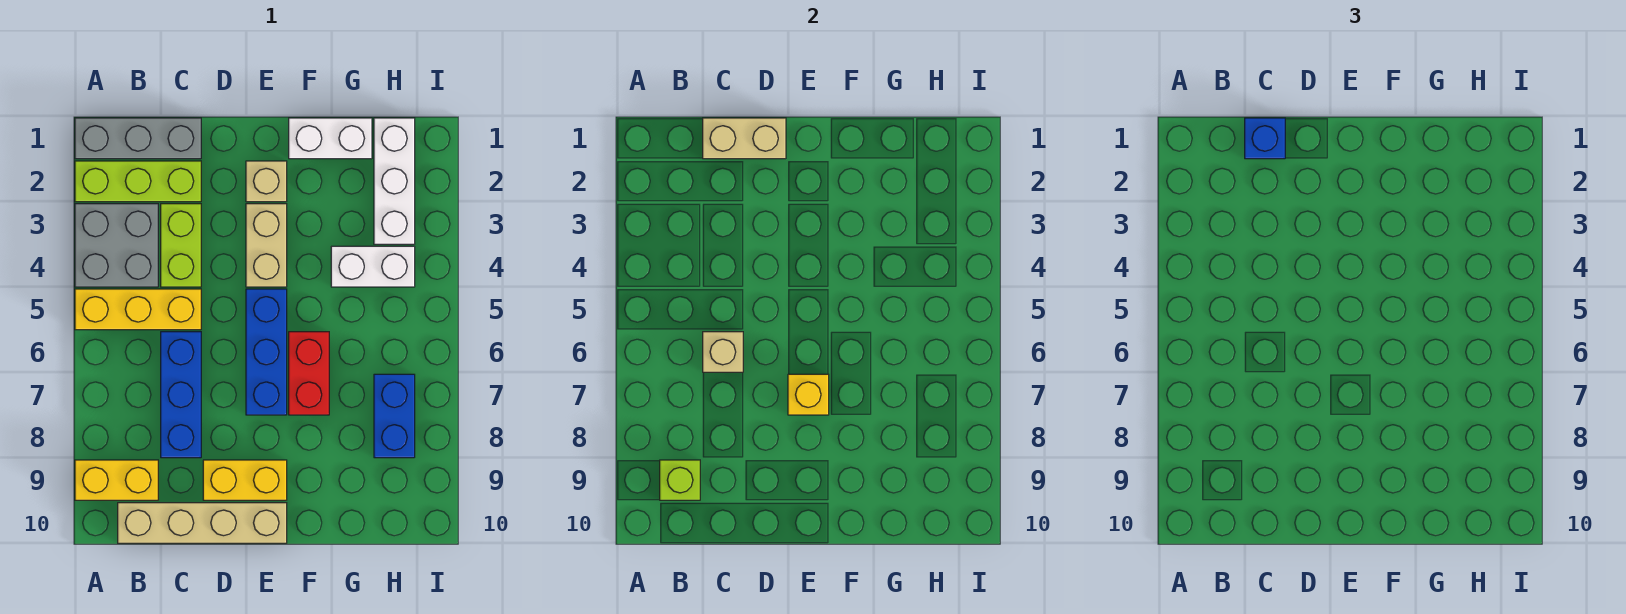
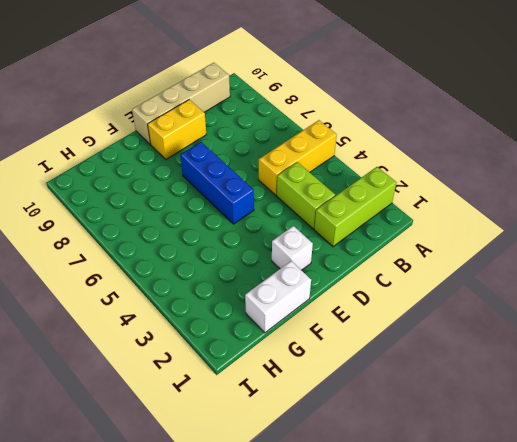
white 1x1 brick [272,226,313,270] -> tan 1x1 brick [246,161,287,202]
none -> grey 1x3 brick [75,118,201,159]
none -> grey 2x2 brick [75,204,158,287]
none -> yellow 1x2 brick [75,460,158,500]

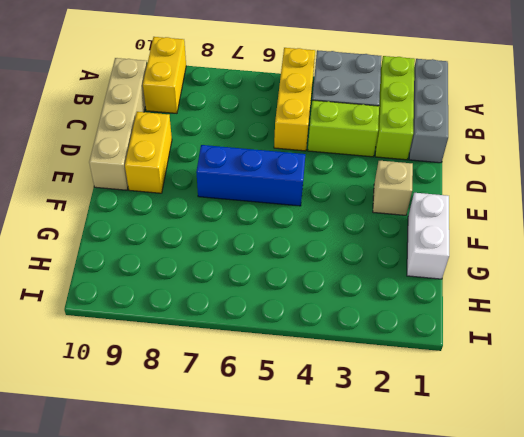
none -> blue 1x3 brick [161,332,201,458]
none -> tan 1x2 brick [246,204,287,287]
none -> red 1x2 brick [289,332,329,415]

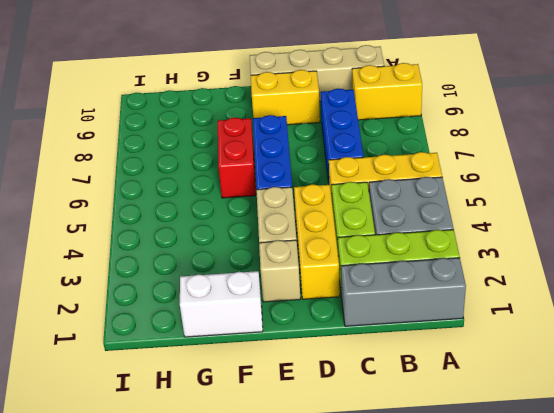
yellow 1x3 brick [294,184,340,299] -> none
none -> white 1x2 brick [331,246,415,287]
none -> white 1x3 brick [374,118,415,244]
none -> blue 1x2 brick [374,374,415,458]

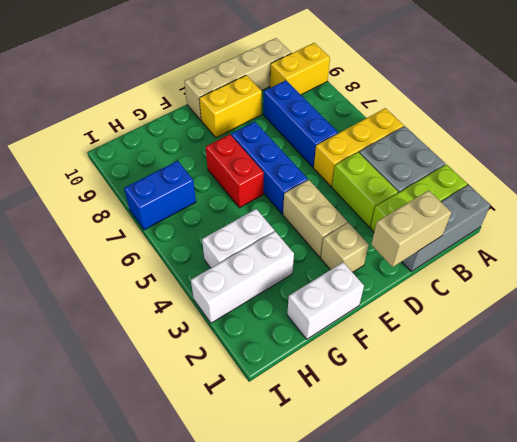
white 1x3 brick [191,231,294,323] -> white 1x3 brick turned to [374,118,415,244]
blue 1x2 brick [124,161,196,230] -> blue 1x2 brick turned to [374,374,415,458]
none -> lime 1x1 brick [660,460,700,500]
none -> tan 1x1 brick [703,332,743,372]
none -> yellow 1x1 brick [788,374,829,415]

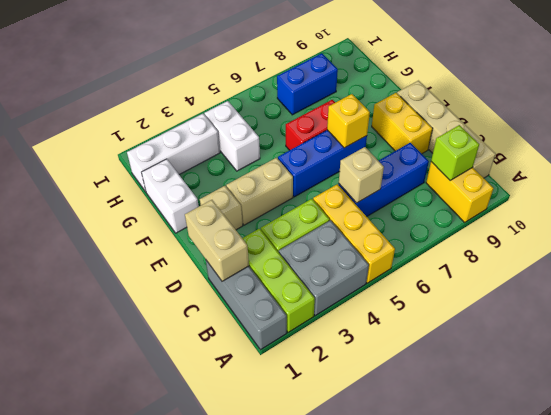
none -> blue 1x1 brick [1245,118,1285,159]

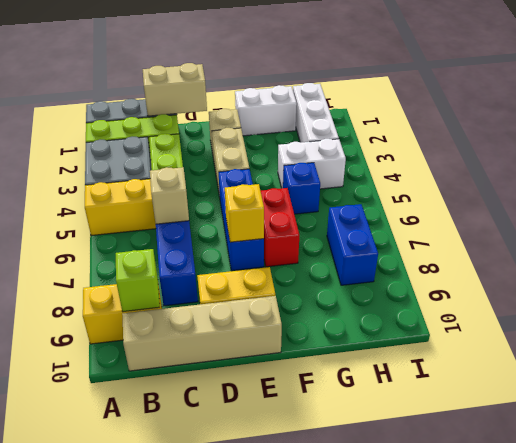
blue 1x1 brick [283,163,320,214] -> blue 1x1 brick moved to [1245,118,1285,159]

